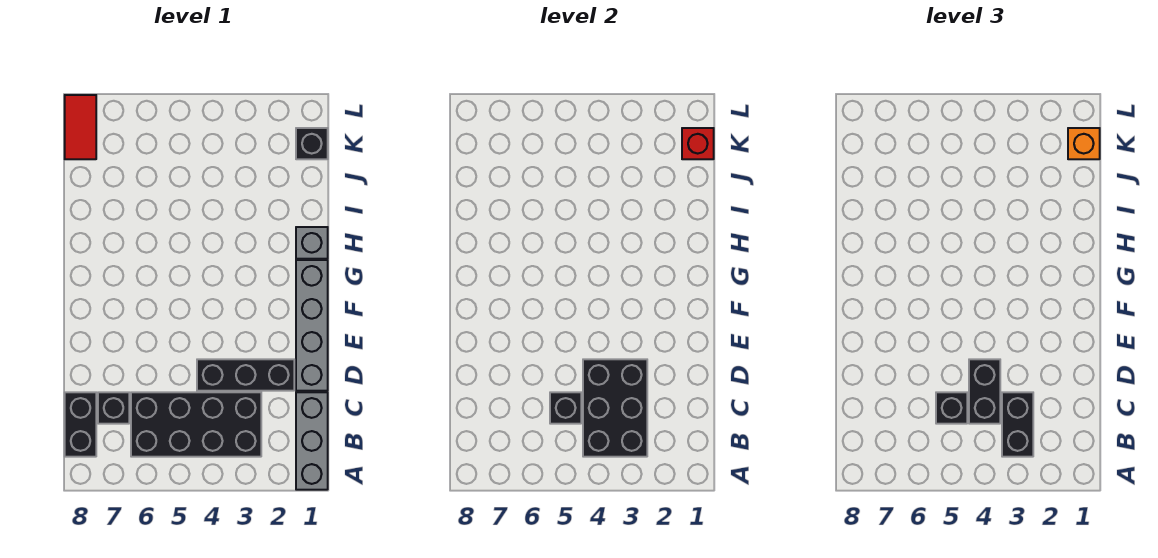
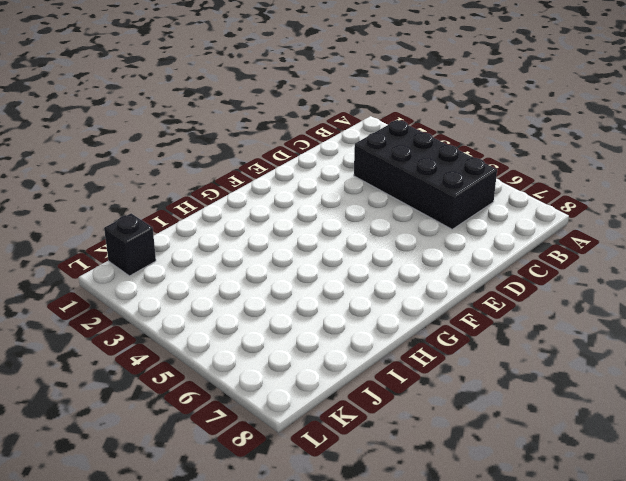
none -> grey 1x3 brick [296,392,328,490]
none -> black 1x2 brick [65,392,96,457]
none -> black 1x1 brick [98,392,129,424]

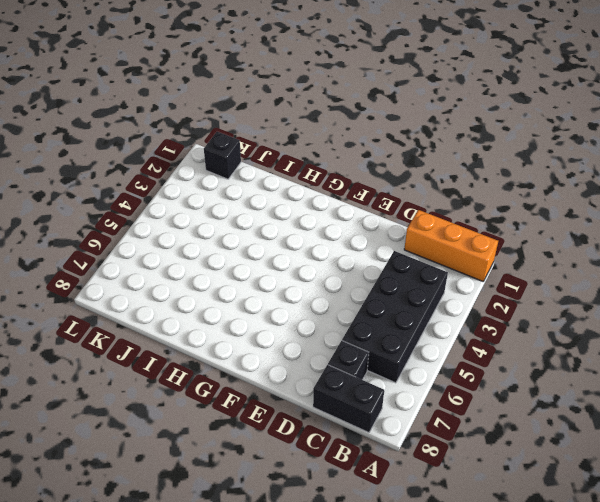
orange 1x3 brick [404,210,498,281] -> grey 1x3 brick [296,392,328,490]
none -> grey 1x4 brick [296,260,328,391]
none -> black 1x3 brick [197,359,294,391]
none -> grey 1x1 brick [296,227,328,259]

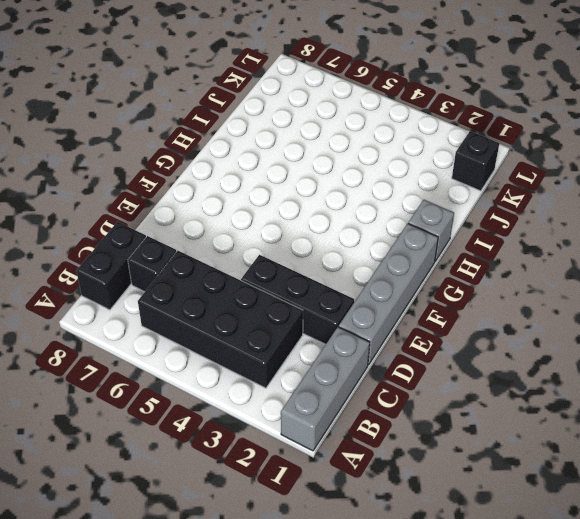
none -> red 1x2 tile [65,95,96,159]
none -> black 2x3 brick [583,359,647,457]
none -> black 1x1 brick [550,392,581,424]

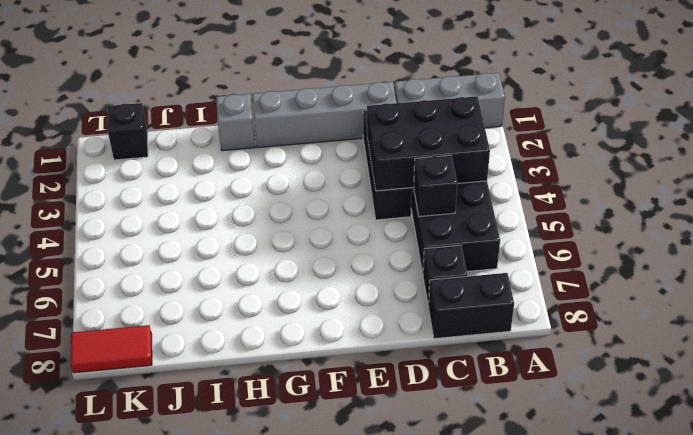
none -> red 1x1 brick [682,128,714,159]
none -> black 1x2 brick [1002,392,1033,457]
none -> black 1x2 brick [969,359,1000,424]

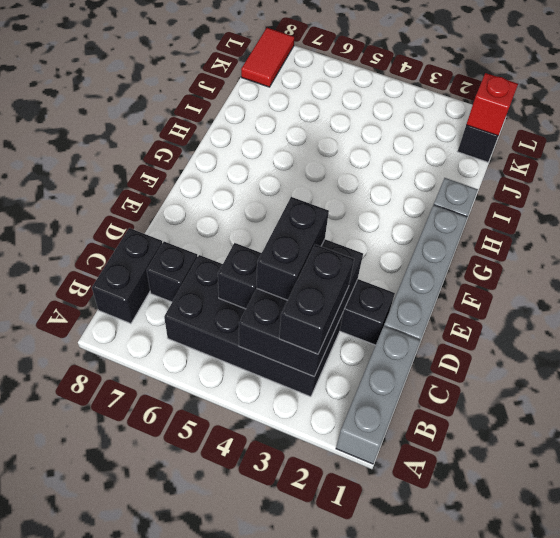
none -> black 1x1 brick [936,392,967,424]
none -> orange 1x1 brick [1068,128,1100,159]

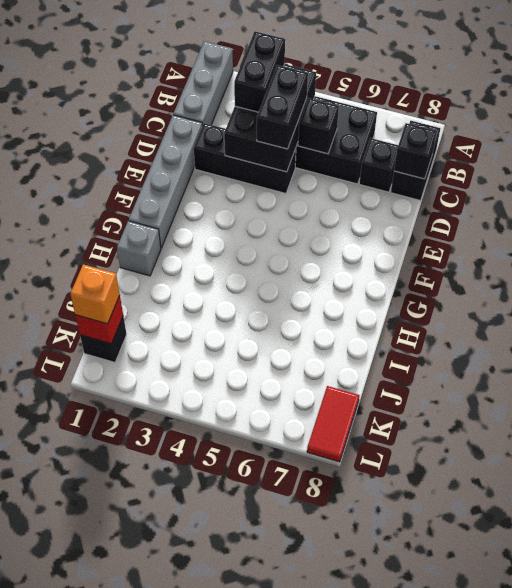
black 1x1 brick [394,123,437,179] -> black 1x1 brick moved to [936,392,967,424]

